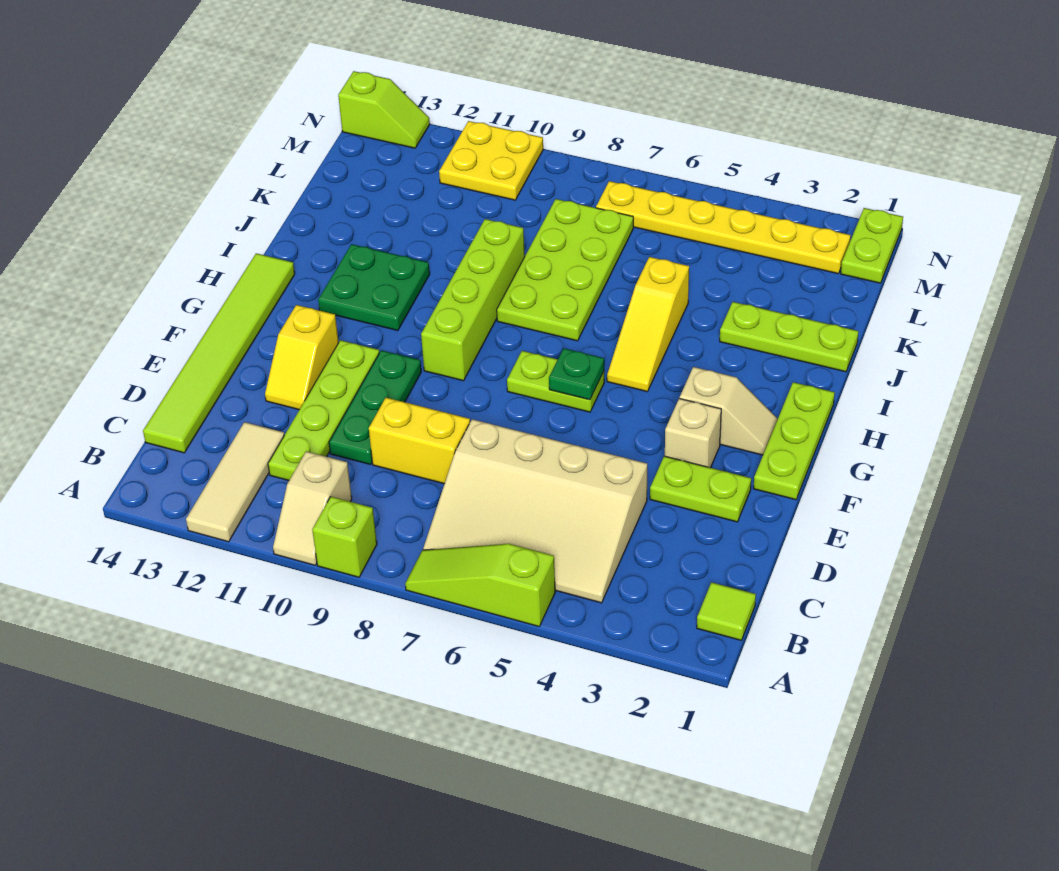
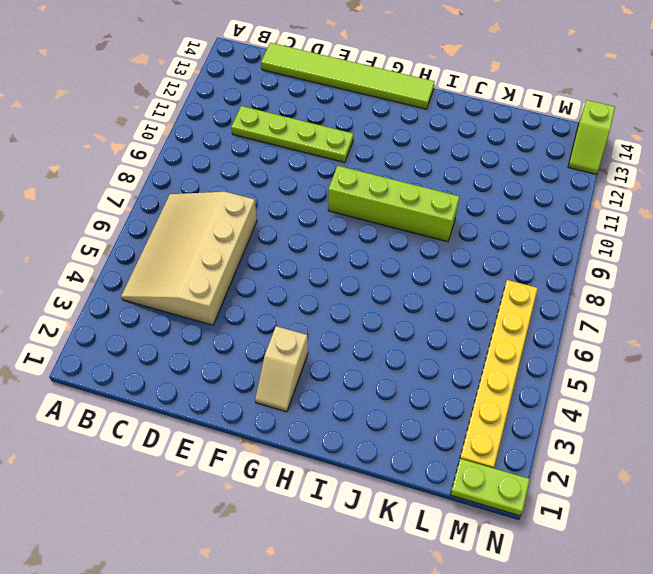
none -> lime 1x3 slope [405,544,555,626]
none -> lime 1x1 brick [312,497,377,577]
none -> tan 1x2 slope [273,451,352,565]

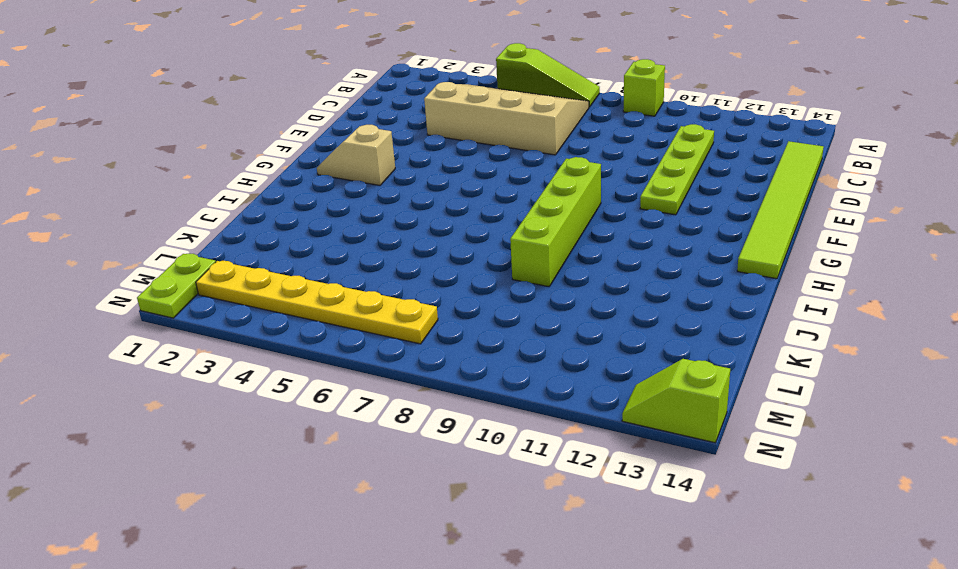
none -> tan 1x2 slope [273,451,352,565]
none -> tan 1x3 tile [186,422,284,542]
none -> lime 1x1 tile [697,582,756,640]

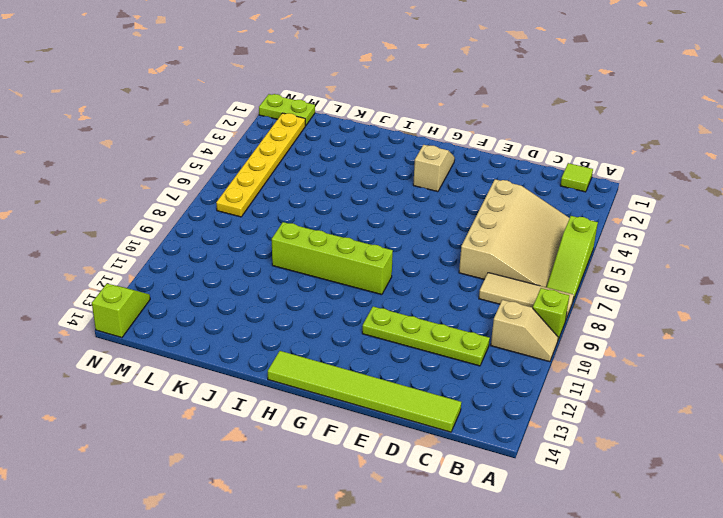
tan 1x3 tile [479,273,574,319] -> tan 1x3 tile moved to [186,422,284,542]
none -> yellow 1x2 brick [369,398,470,484]
none -> green 1x3 plate [329,350,421,464]
none -> lime 1x2 plate [650,456,751,522]

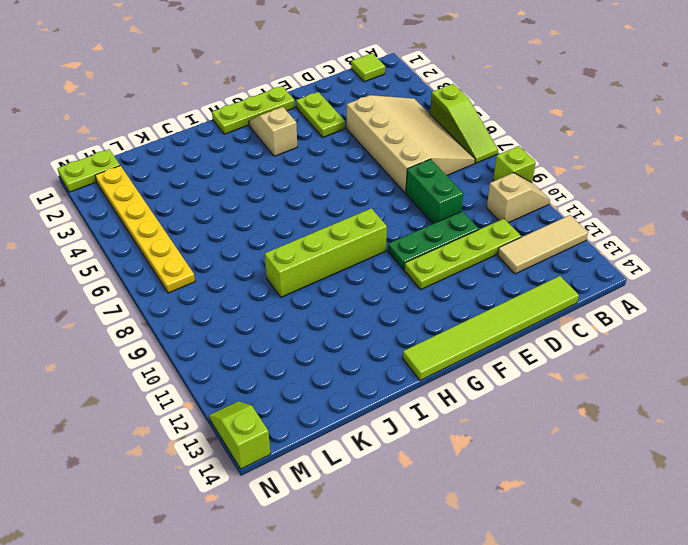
green 1x2 brick [406,159,463,224] -> yellow 1x2 brick [369,398,470,484]
none -> yellow 1x2 slope [265,305,339,410]
none -> tan 1x1 brick [665,398,721,468]
none -> lime 1x2 plate [507,351,604,412]

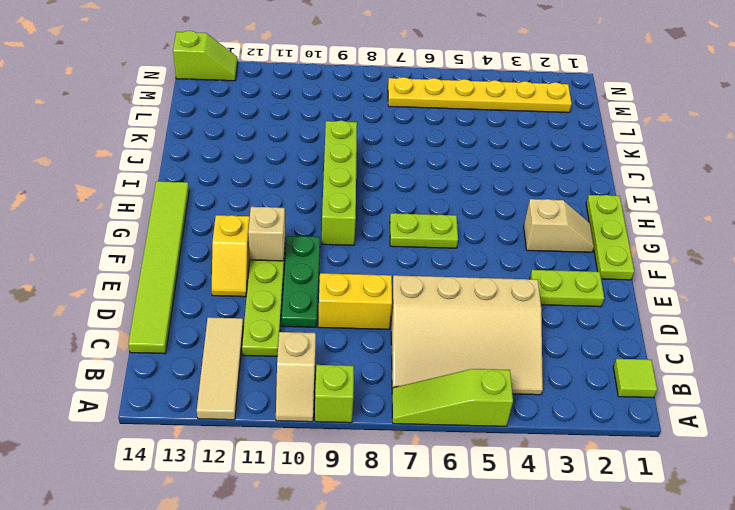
tan 1x1 brick [248,207,285,261] -> tan 1x1 brick moved to [665,398,721,468]
none -> yellow 1x3 slope [607,257,689,392]
none -> green 2x2 plate [318,244,430,331]
none -> lime 2x4 plate [497,199,633,341]

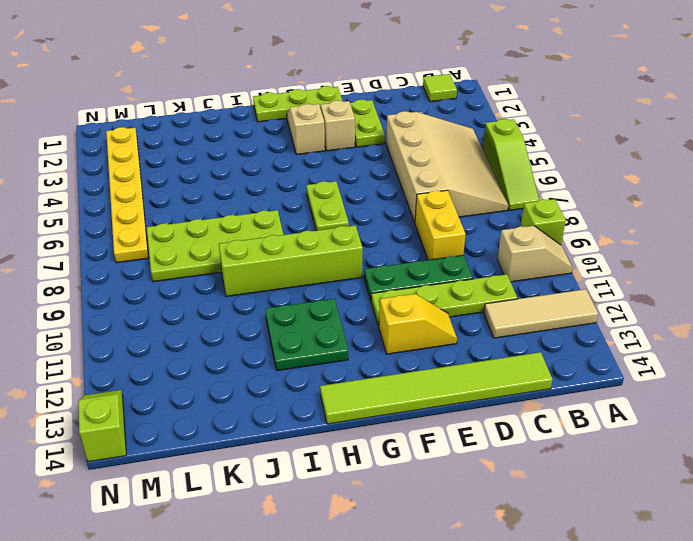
none -> yellow 1x3 slope [607,257,689,392]
none -> lime 1x3 plate [720,302,859,372]
none -> lime 1x2 plate [841,208,903,283]

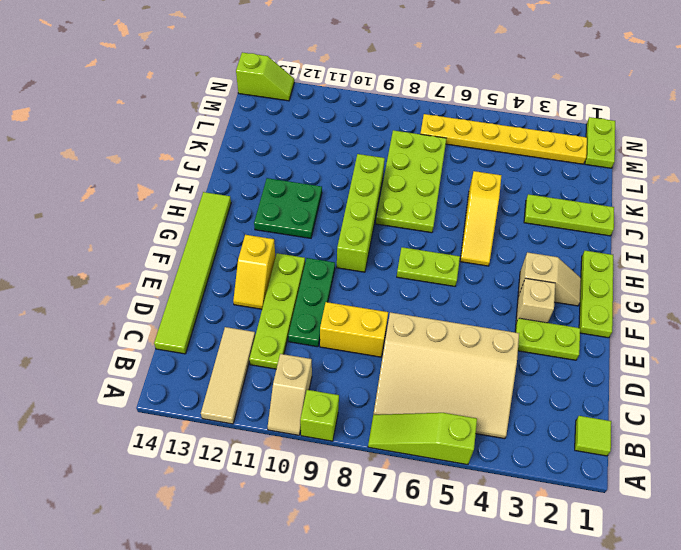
none -> yellow 2x2 plate [439,121,543,200]
none -> green 1x1 plate [549,348,604,400]

